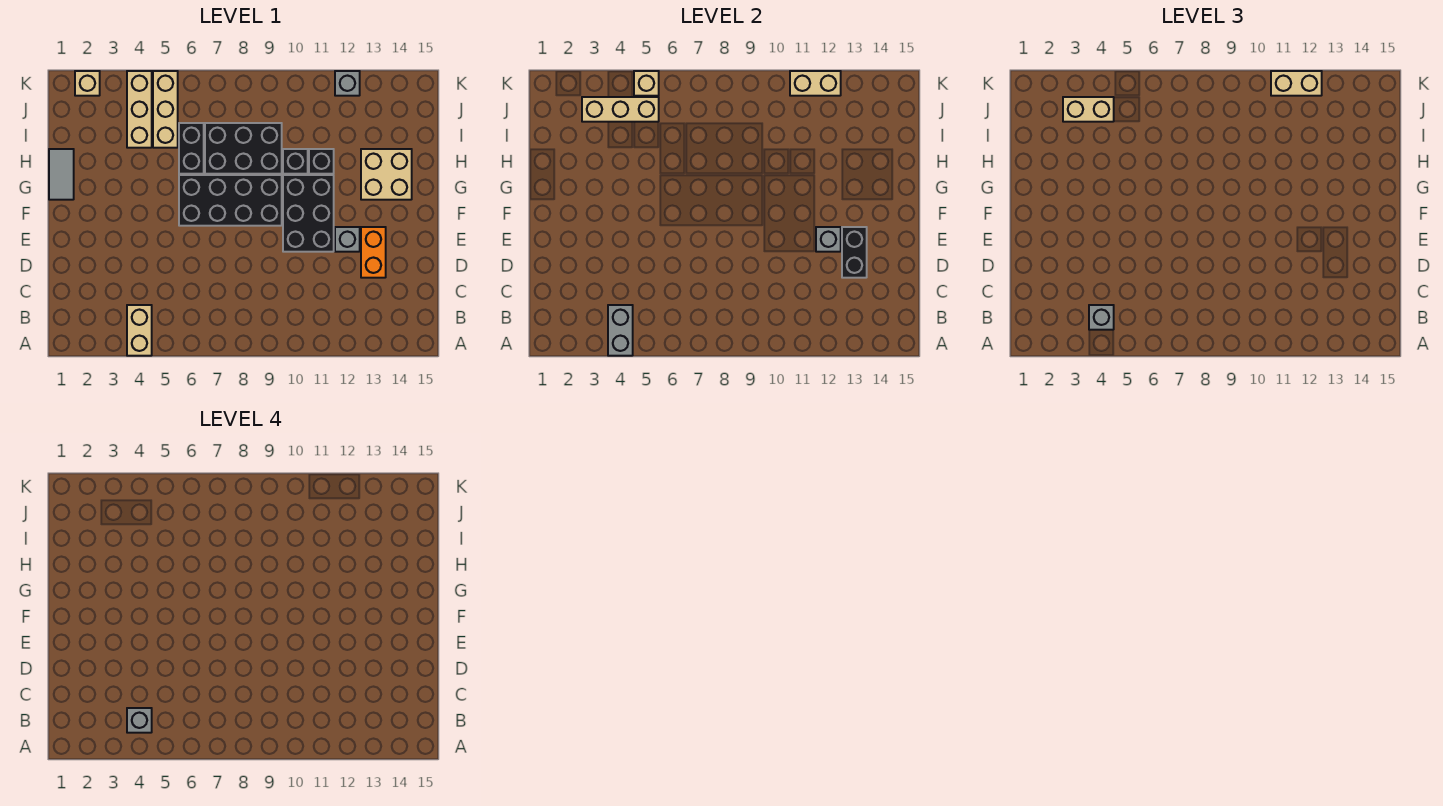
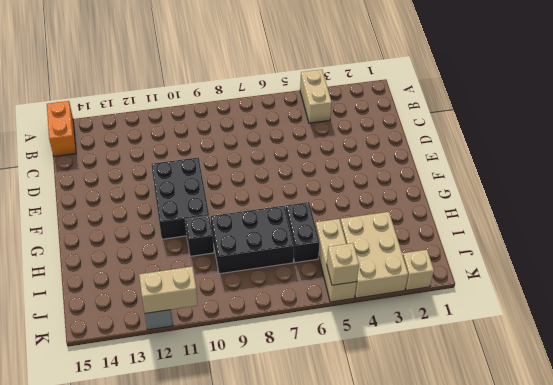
orange 1x2 brick [47,101,76,156] -> orange 1x2 brick moved to [361,227,386,278]
tan 2x3 brick [340,212,408,298] -> tan 1x3 brick [127,71,152,148]
none -> grey 1x1 brick [335,227,360,252]
none -> black 2x4 brick [179,175,282,226]
none -> grey 1x2 tile [49,149,74,200]

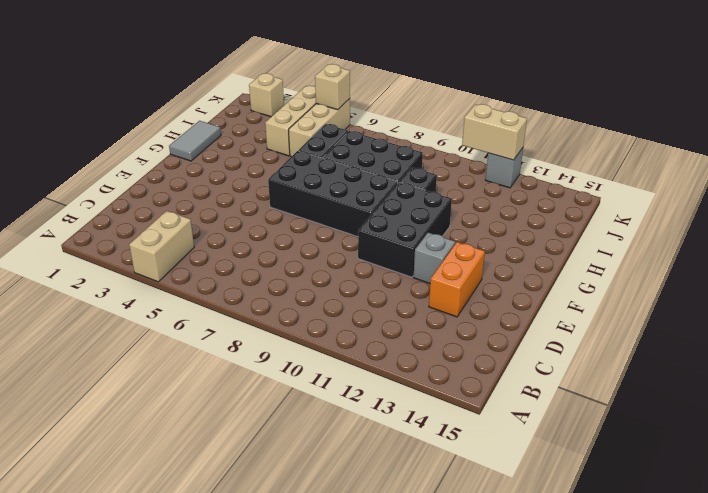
none -> tan 2x2 brick [361,149,412,200]
none -> black 1x1 brick [309,149,334,174]
none -> grey 1x2 brick [608,305,633,356]

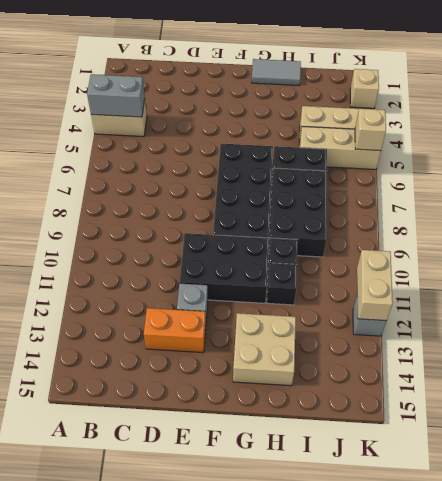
none -> black 1x2 brick [842,227,867,278]
none -> grey 1x1 brick [816,227,841,252]
none -> tan 1x3 brick [582,97,659,122]

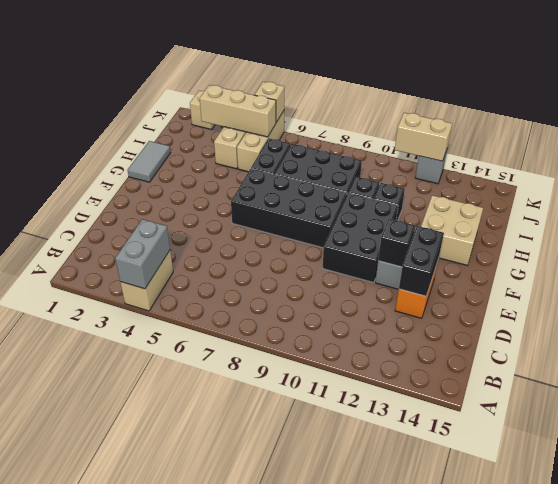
black 1x1 brick [378,219,415,267] -> grey 1x1 brick [816,227,841,252]
none -> grey 1x1 brick [1089,305,1114,330]
none -> tan 1x2 brick [1063,97,1114,122]
none -> tan 1x2 brick [1271,71,1322,96]

